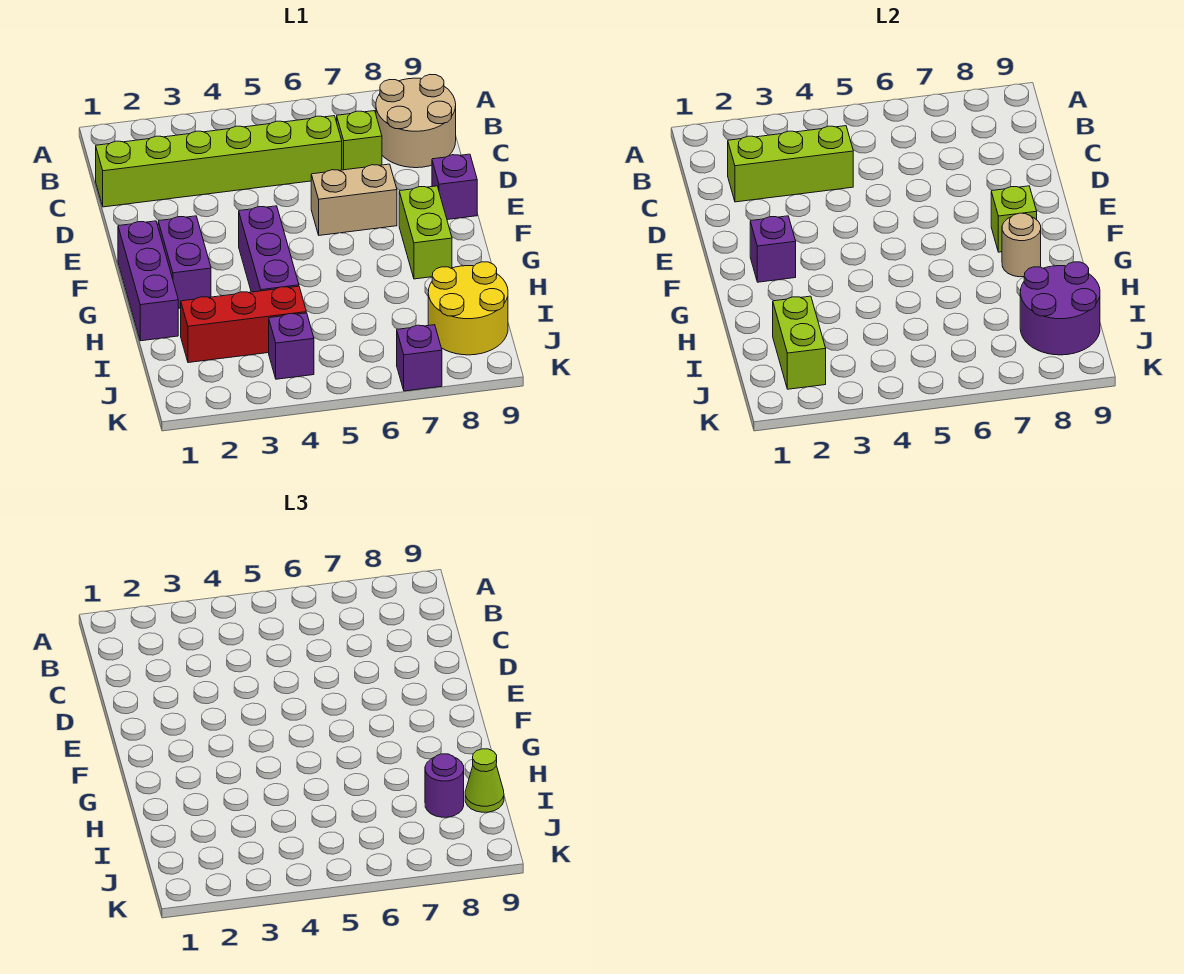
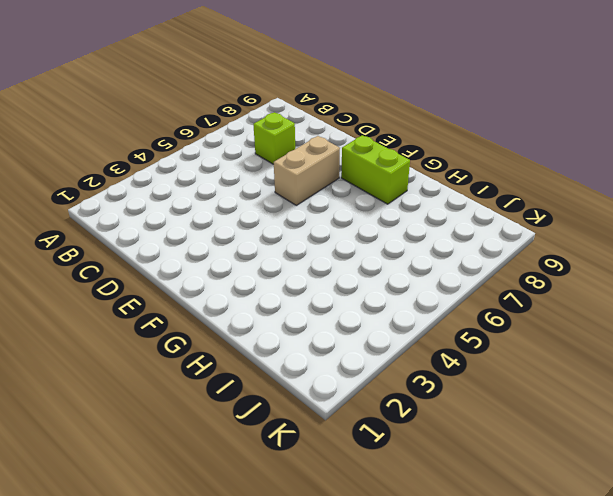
none -> tan 2x2 round brick [376,75,456,168]
none -> lime 1x6 brick [96,116,342,207]
none -> purple 1x1 brick [432,154,477,220]

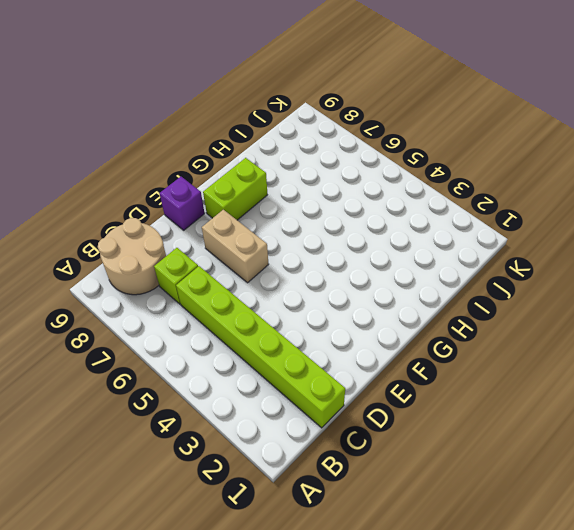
none -> purple 1x3 brick [118,221,178,341]
none -> purple 1x2 brick [158,216,211,308]
none -> purple 1x3 brick [239,206,299,292]

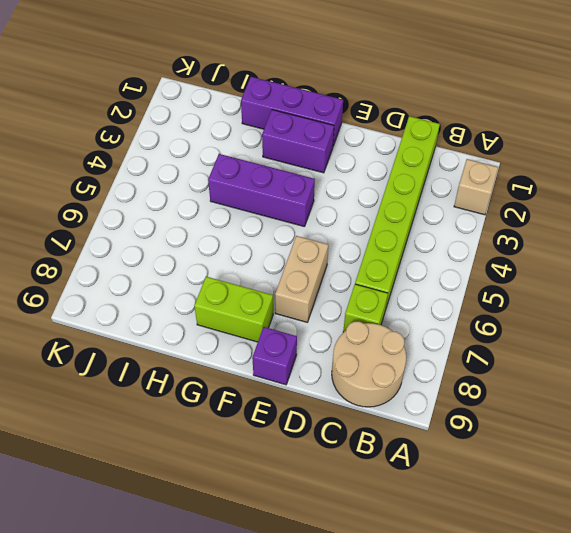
tan 1x1 brick [454,159,498,215] -> none
none -> red 1x3 brick [181,286,306,363]
none -> yellow 2x2 round brick [428,262,508,355]
none -> purple 1x1 brick [269,313,314,379]

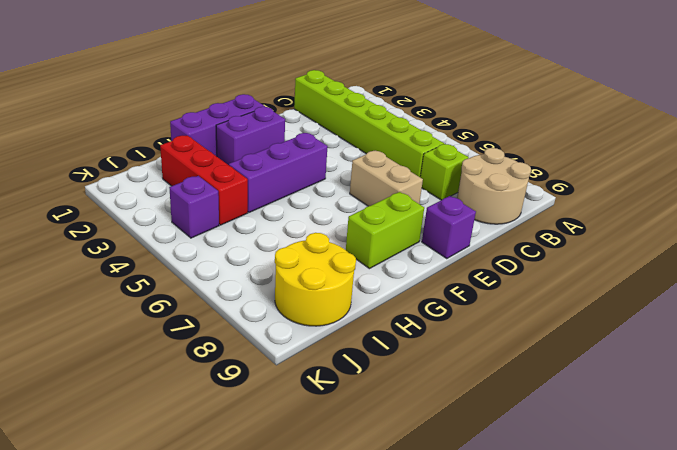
none -> purple 1x1 brick [397,325,442,391]
none -> lime 1x3 brick [728,126,853,202]
none -> purple 1x1 brick [750,216,796,282]

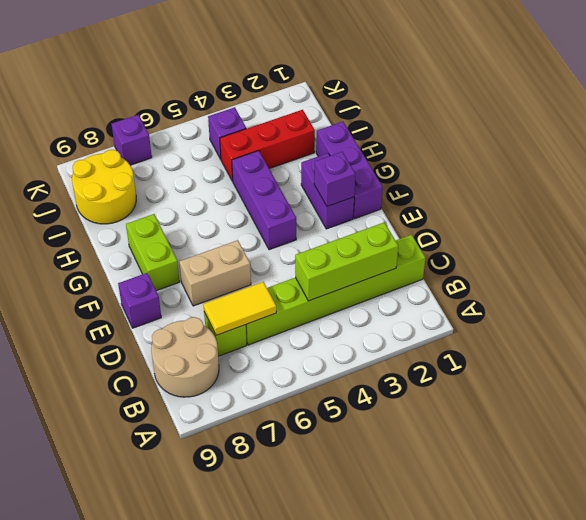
yellow 1x2 tile [204,282,276,335] -> none
none -> lime 1x1 brick [991,186,1037,252]
none -> tan 1x1 round brick [1002,213,1041,277]
none -> lime 1x2 brick [773,296,826,389]

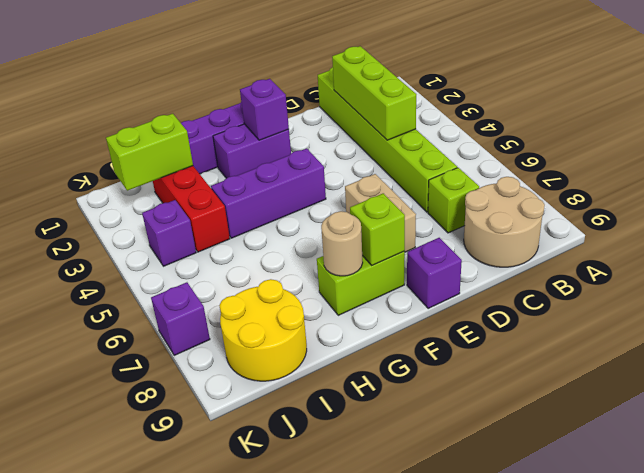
none -> purple 2x2 round brick [1020,262,1100,355]
none -> purple 1x1 round brick [425,754,464,817]
none -> lime 1x1 cone [465,749,504,812]

